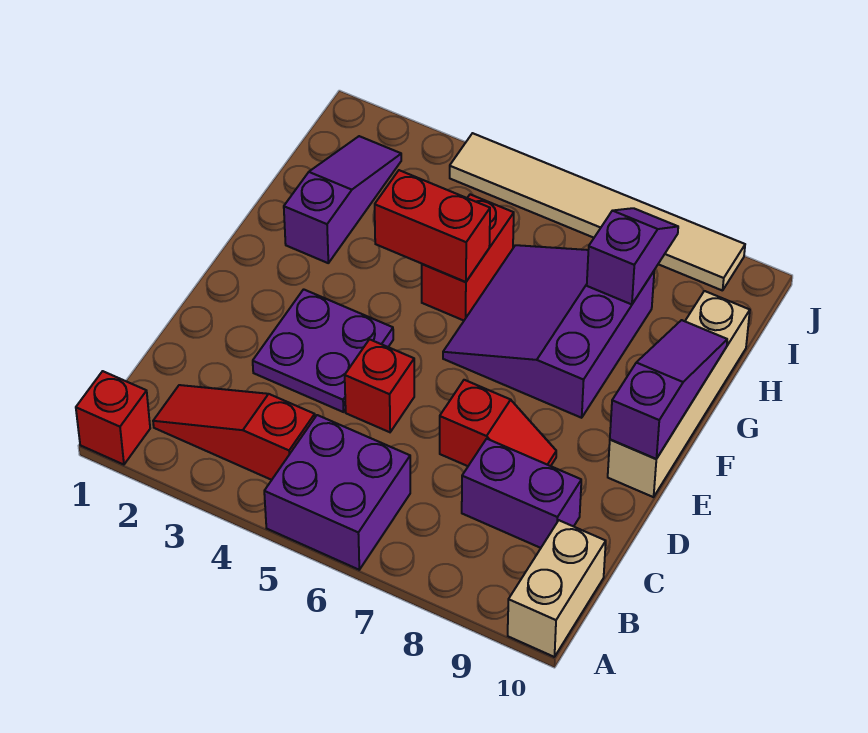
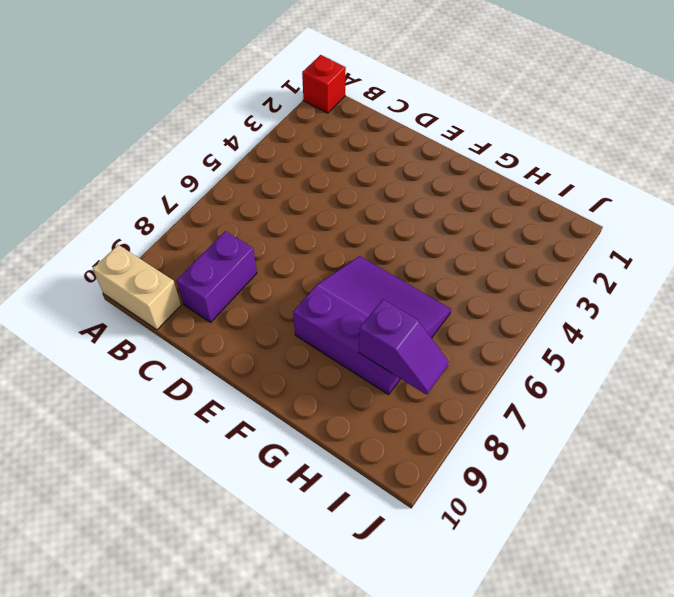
none -> purple 2x2 brick [264,415,410,570]
none -> red 1x3 slope [153,385,315,480]
none -> purple 2x2 plate [253,289,393,412]

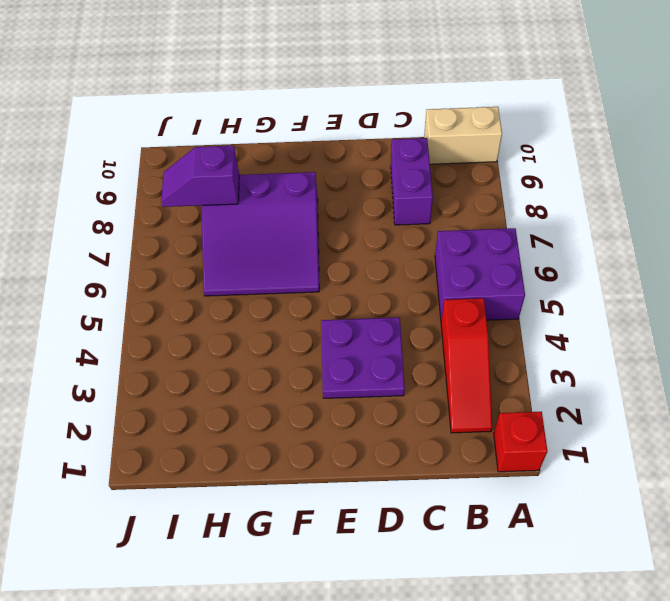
none -> red 1x1 brick [345,339,414,432]
none -> red 1x2 slope [440,380,556,466]
none -> tan 1x4 brick [608,291,750,497]

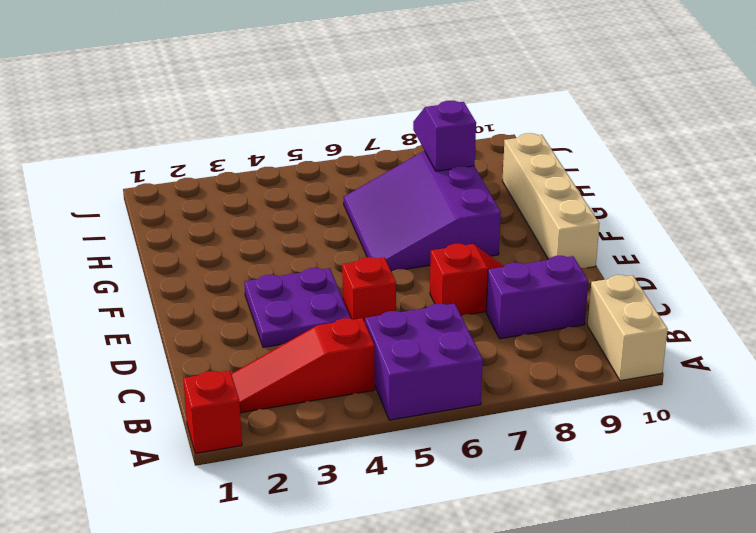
none -> purple 1x3 slope [284,136,401,263]
none -> red 1x2 brick [422,194,514,320]
none -> tan 1x6 tile [450,133,745,291]

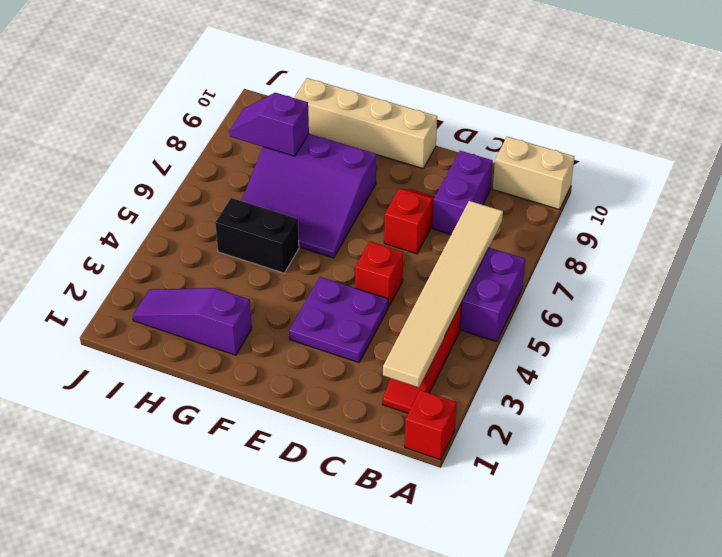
tan 1x6 tile [383,201,503,387] -> tan 1x6 tile moved to [450,133,745,291]
black 1x2 brick [215,198,299,273] -> red 1x2 brick [422,194,514,320]
none -> purple 1x3 slope [610,320,727,459]
none -> red 1x2 brick [375,170,490,282]

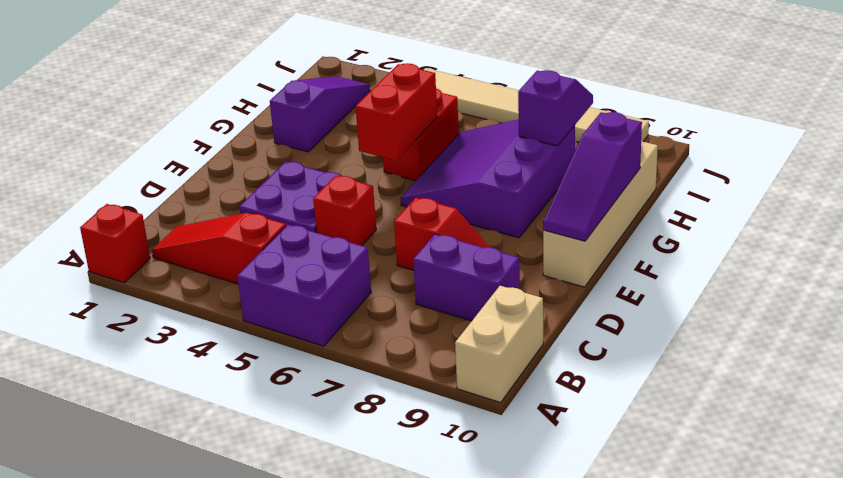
purple 1x3 slope [543,112,642,241] -> purple 1x3 slope turned to [610,320,727,459]
red 1x2 brick [356,63,437,161] -> red 1x2 brick turned to [375,170,490,282]

